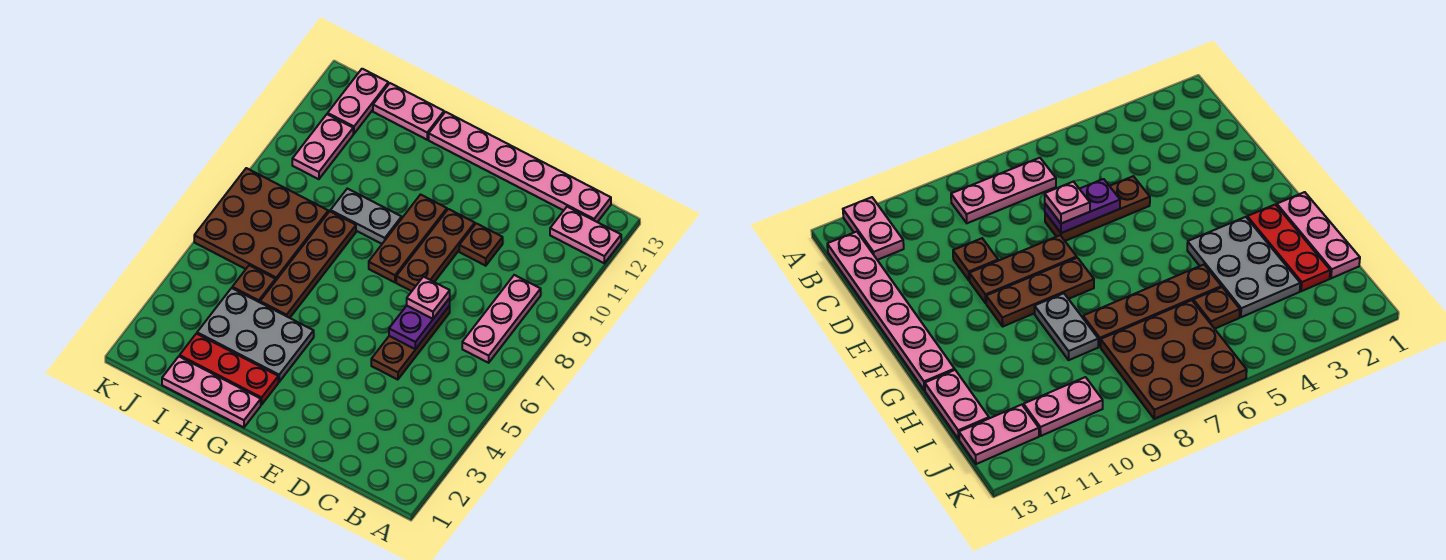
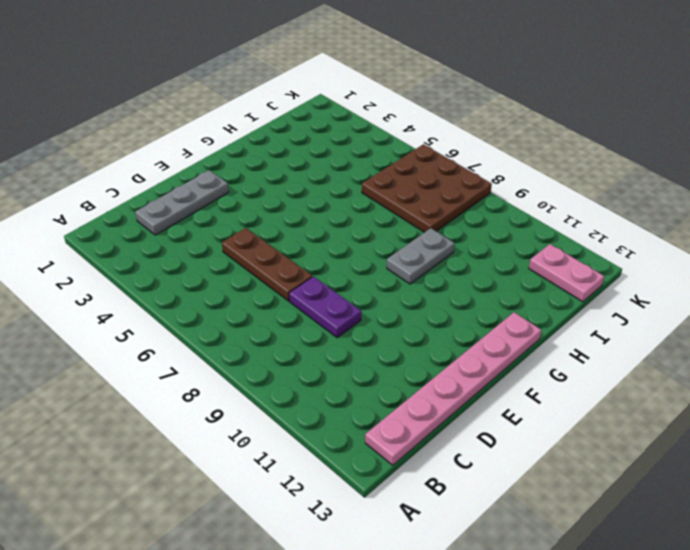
grey 1x3 plate [135,170,229,235] -> none
purple 1x2 plate [289,276,361,338] -> purple 1x2 plate moved to [389,298,450,349]
none -> pink 1x2 plate [550,207,621,263]
none -> pink 1x3 plate [462,275,541,363]
none -> brown 1x1 plate [459,223,503,266]

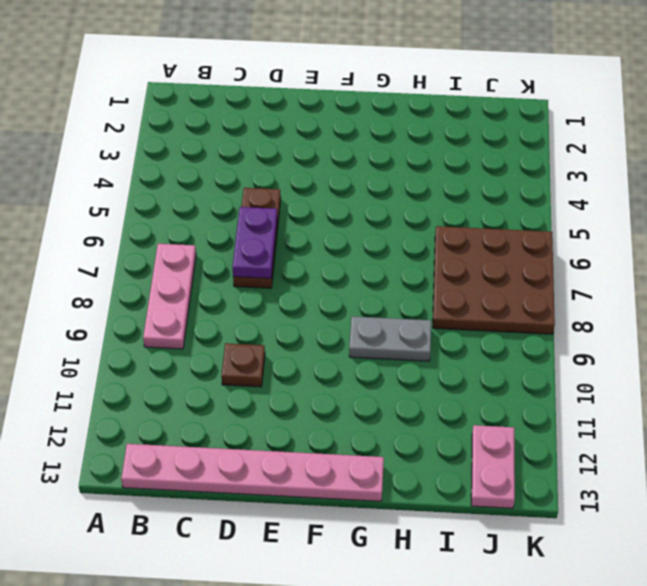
none -> pink 1x2 plate [550,207,621,263]
none -> brown 1x3 plate [396,209,475,291]
none -> brown 1x3 plate [369,195,447,282]

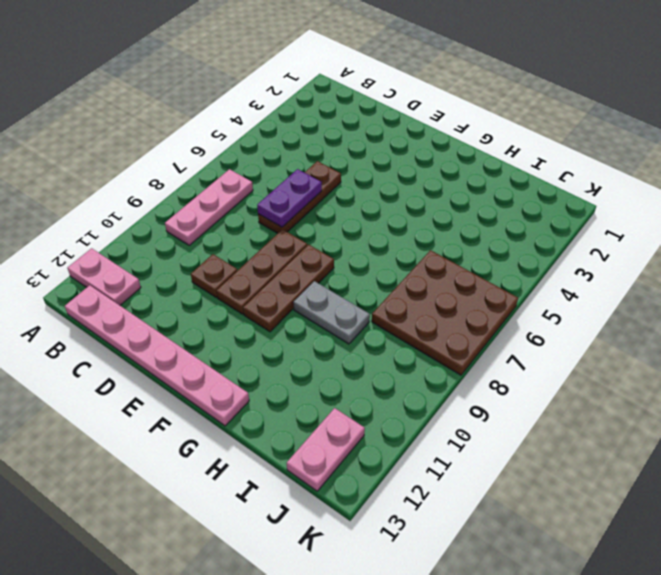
none -> pink 1x3 plate [162,356,261,427]
none -> red 1x3 plate [180,334,278,405]
none -> grey 2x3 plate [197,288,314,382]

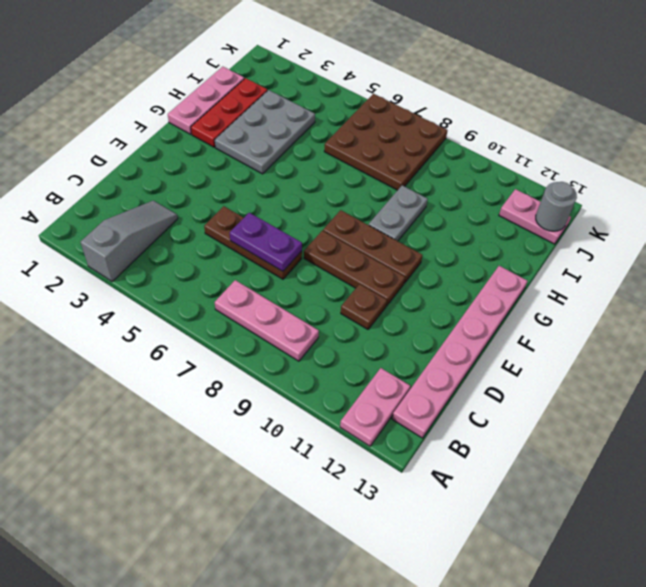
grey 1x3 slope [80,200,178,282] -> none
grey 1x1 round brick [536,182,577,231] -> none
none -> brown 1x4 plate [260,211,356,318]
none -> pink 1x2 plate [373,83,444,140]
none -> brown 1x1 plate [232,265,276,302]

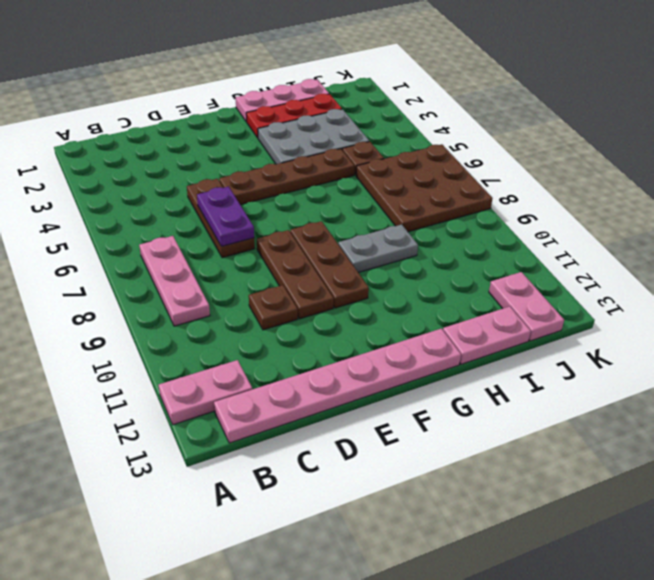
brown 1x4 plate [219,149,354,205] -> brown 1x4 plate turned to [260,211,356,318]
none -> pink 1x2 plate [292,114,353,179]
none -> pink 1x1 plate [407,277,450,319]

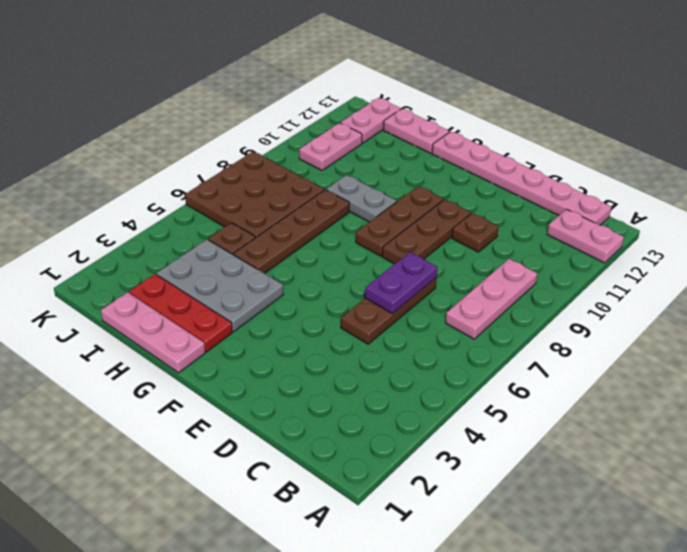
none -> pink 1x1 plate [407,277,450,319]

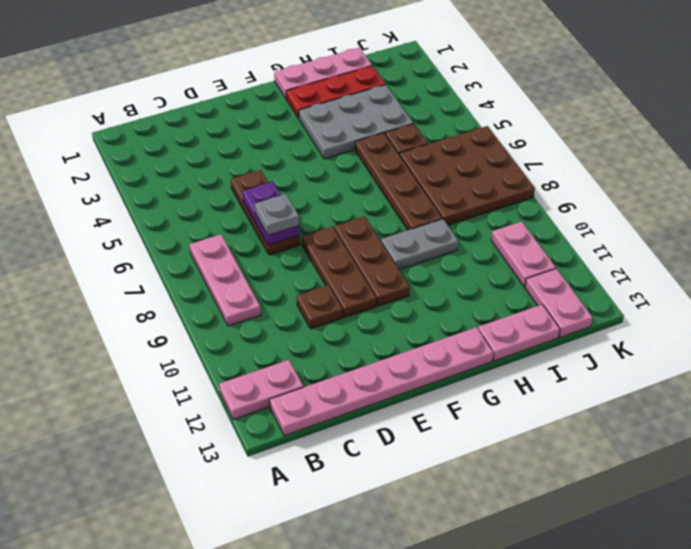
grey 1x1 plate [255,194,299,235] -> pink 1x1 plate [407,277,450,319]

